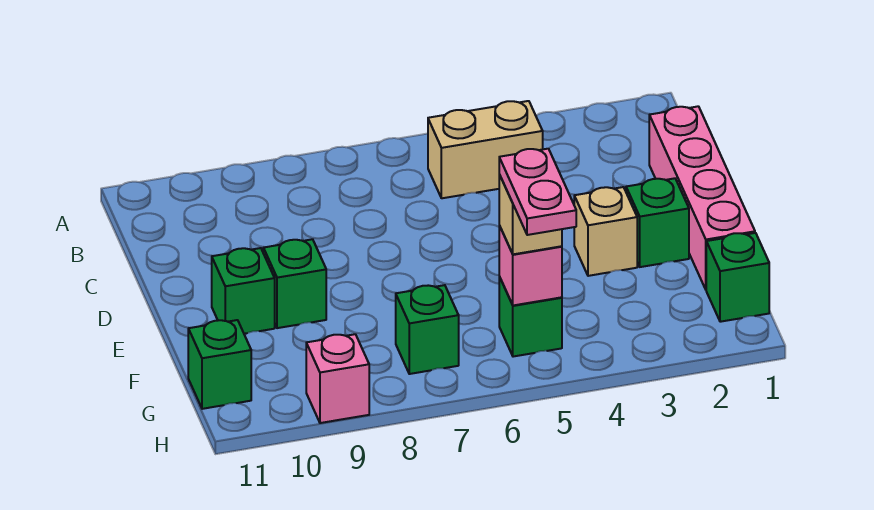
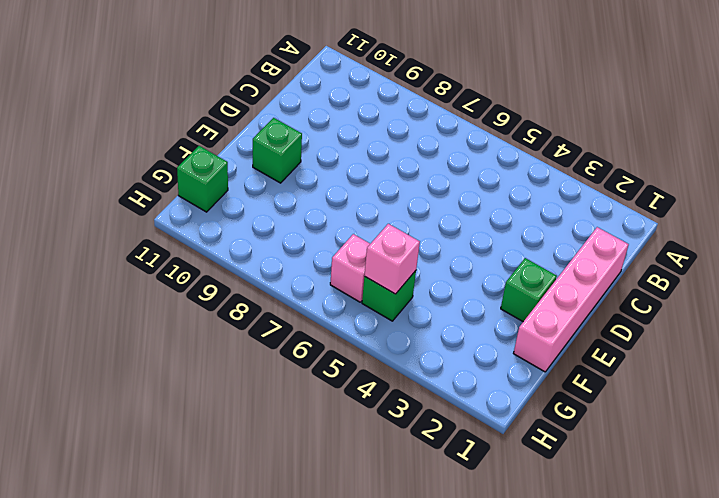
pink 1x1 brick [330,234,370,302] -> pink 1x1 brick moved to [306,334,369,423]
none -> tan 1x2 brick [428,101,543,198]
none -> tan 1x1 brick [574,187,637,276]
none -> green 1x1 brick [263,239,326,328]

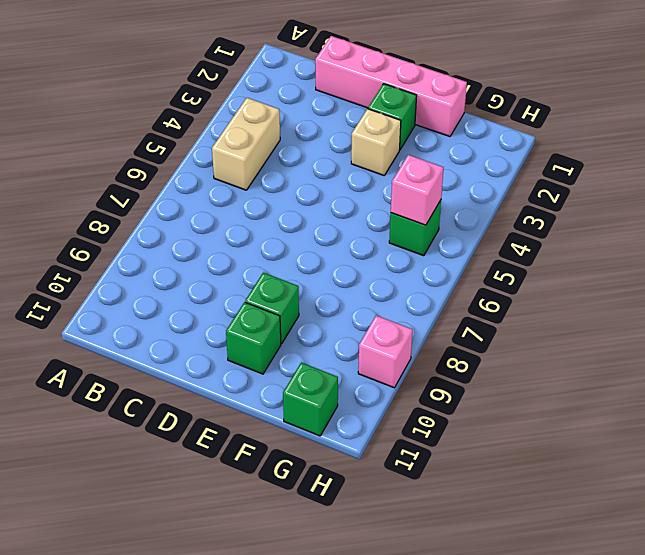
none -> green 1x1 brick [706,233,769,322]
none -> green 1x1 brick [396,285,459,374]
none -> tan 1x1 brick [499,175,562,254]

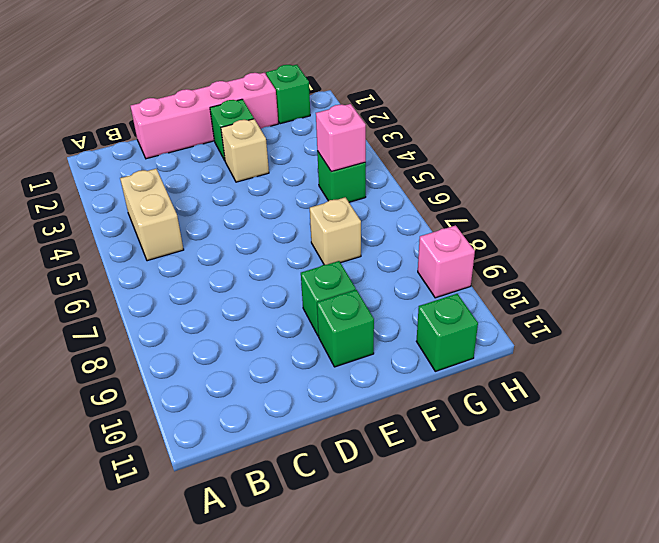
tan 1x1 brick [310,197,361,265] -> tan 1x1 brick moved to [499,175,562,254]
none -> green 1x1 brick [396,285,459,374]
none -> pink 1x2 plate [499,149,576,235]

